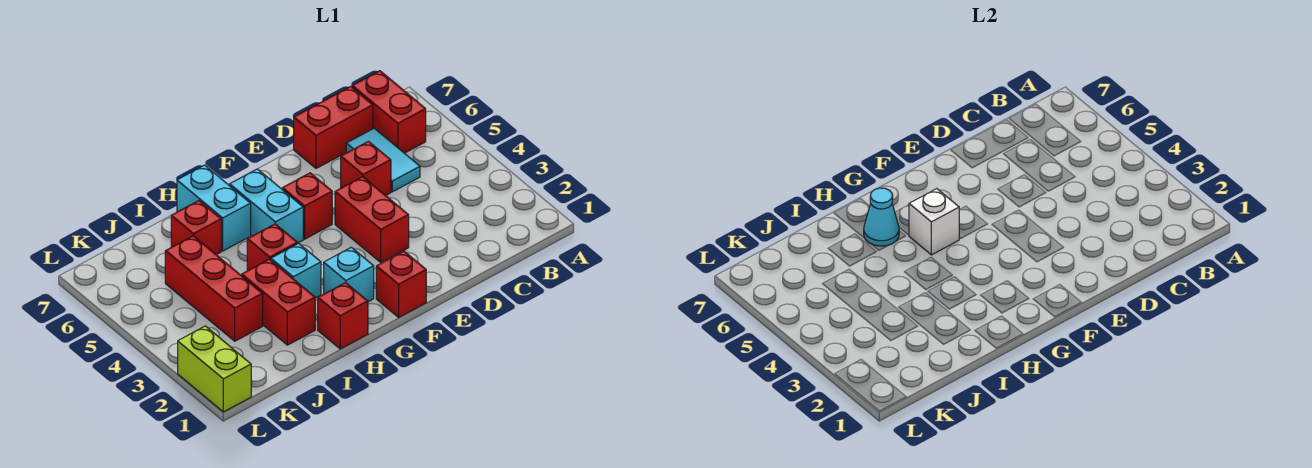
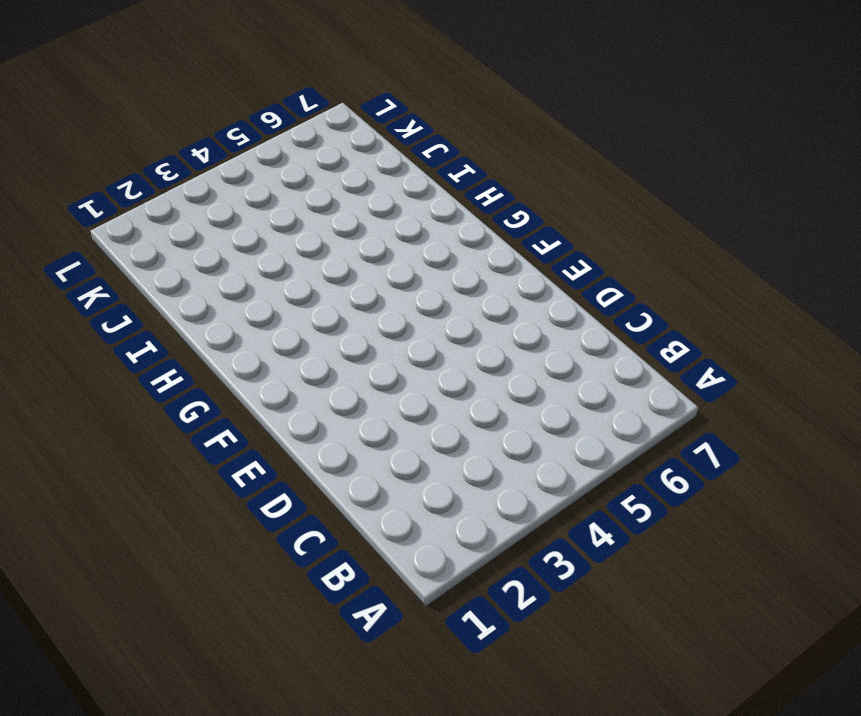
none -> red 1x2 brick [352,71,426,153]
none -> cyan 1x2 tile [346,128,420,192]
none -> red 1x2 brick [294,86,373,168]

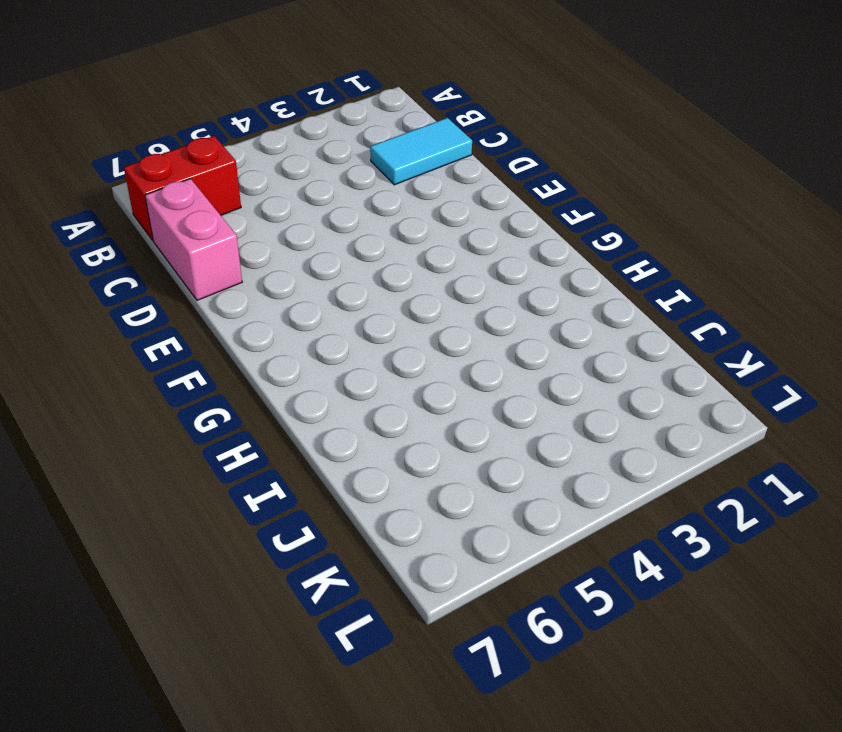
cyan 1x2 tile [370,118,472,185] -> cyan 1x2 tile moved to [346,128,420,192]
pink 1x2 brick [145,179,242,300] -> red 1x2 brick [294,86,373,168]
none -> red 1x1 brick [341,141,391,195]
none -> red 1x2 brick [335,177,409,262]
none -> red 1x1 brick [376,251,426,317]

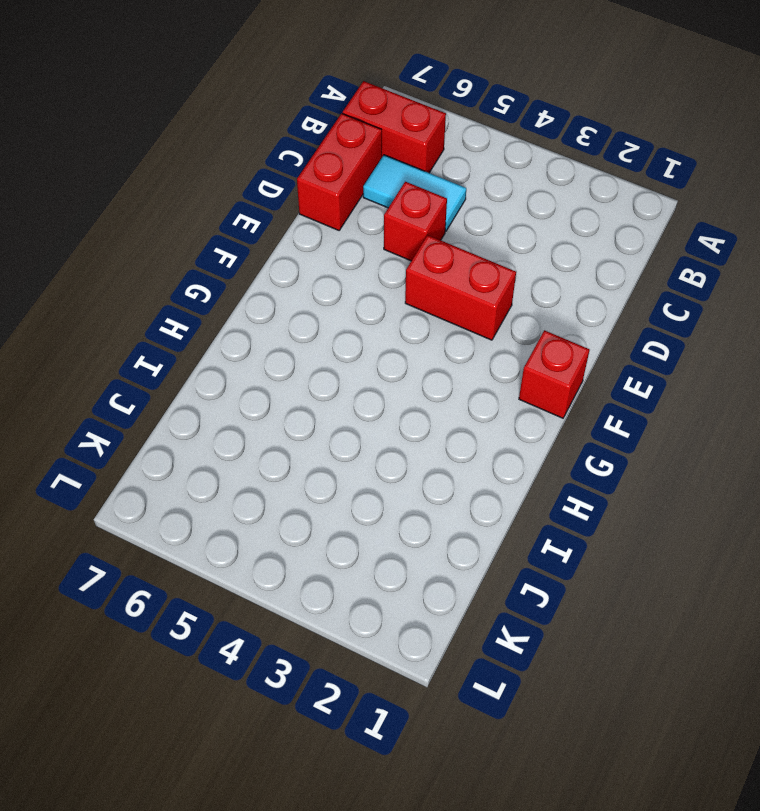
none -> red 1x1 brick [282,173,332,239]
none -> cyan 1x1 brick [324,247,374,302]
none -> cyan 1x2 brick [230,169,303,243]

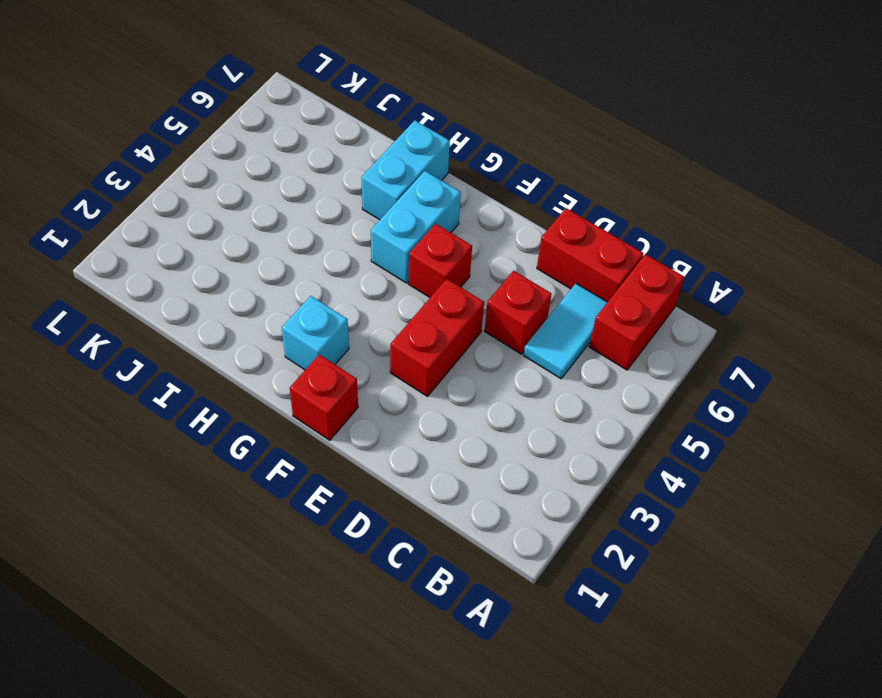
none -> red 1x1 brick [318,283,368,349]
none -> cyan 1x1 brick [271,243,321,298]
none -> red 1x1 brick [247,224,298,271]

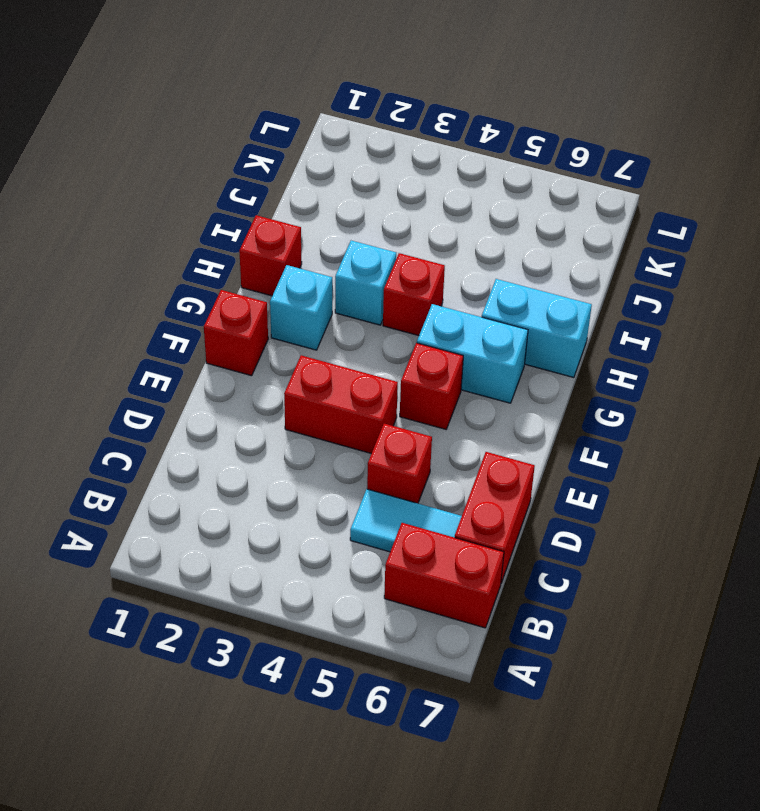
none -> red 1x2 brick [242,259,315,345]
none -> red 1x1 brick [171,201,221,255]
none -> red 1x3 brick [165,236,263,341]

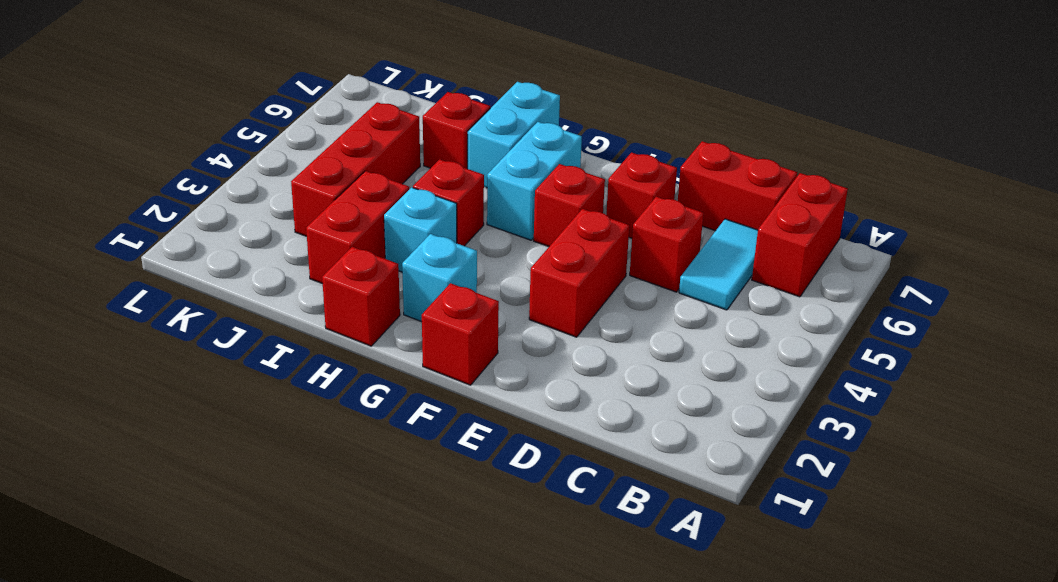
red 1x1 brick [606,153,677,238] -> none
none -> lime 1x2 brick [178,326,251,412]
none -> white 1x1 brick [909,189,959,255]
none -> cyan 1x1 cone [864,188,899,246]

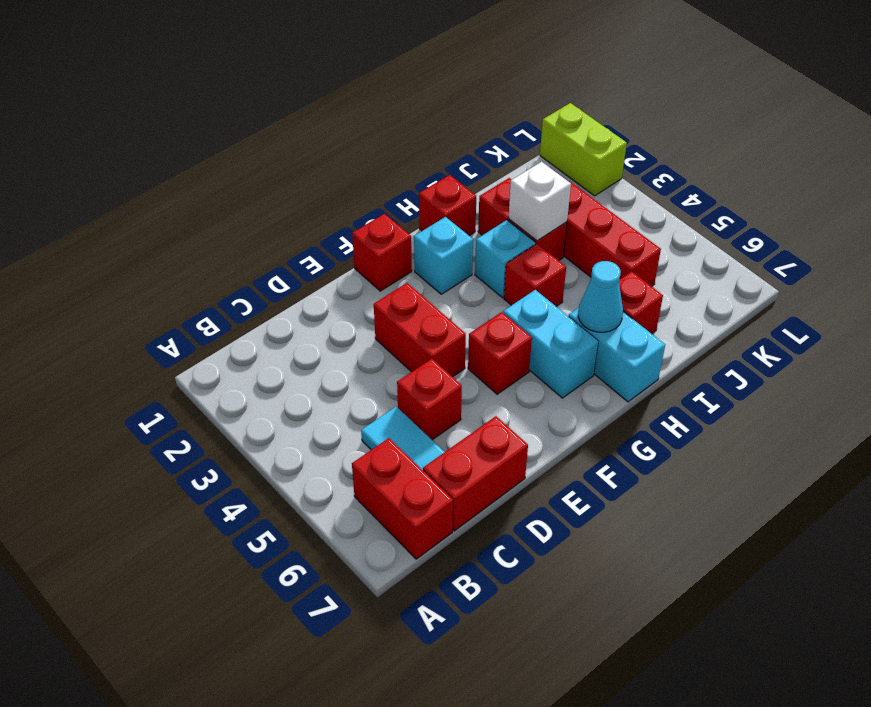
white 1x1 brick [509,162,571,241] -> white 1x1 brick moved to [909,189,959,255]

